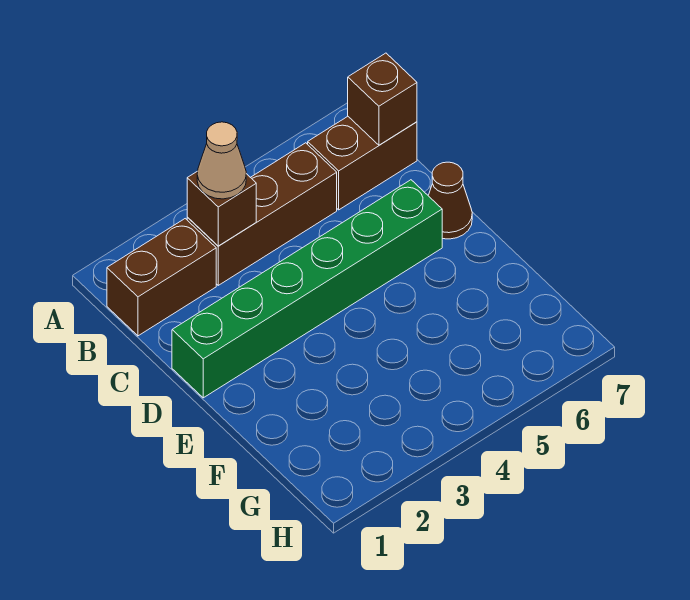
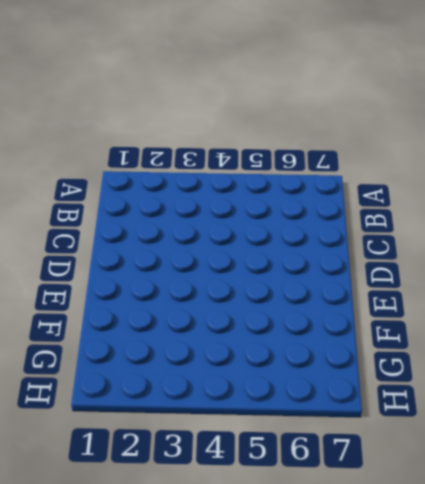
none -> brown 1x2 brick [107,219,216,336]
none -> brown 1x3 brick [187,143,337,285]

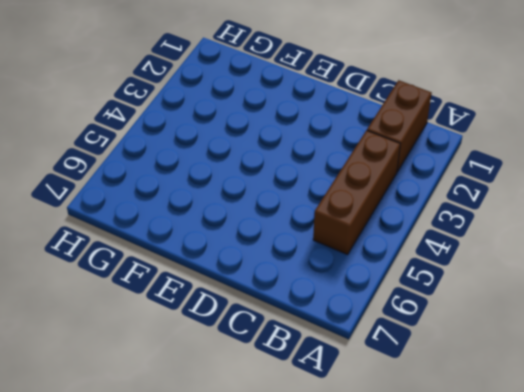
none -> brown 1x2 brick [308,117,417,210]
none -> green 1x6 brick [172,180,442,398]

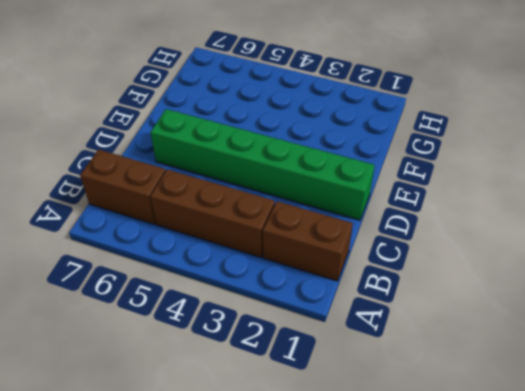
none -> brown 1x1 cone [428,162,472,239]
none -> brown 1x1 brick [187,171,256,246]

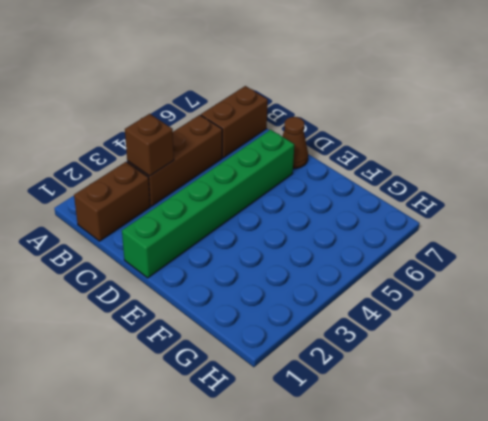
none -> brown 1x1 brick [348,53,417,145]
none -> tan 1x1 cone [197,122,246,199]

